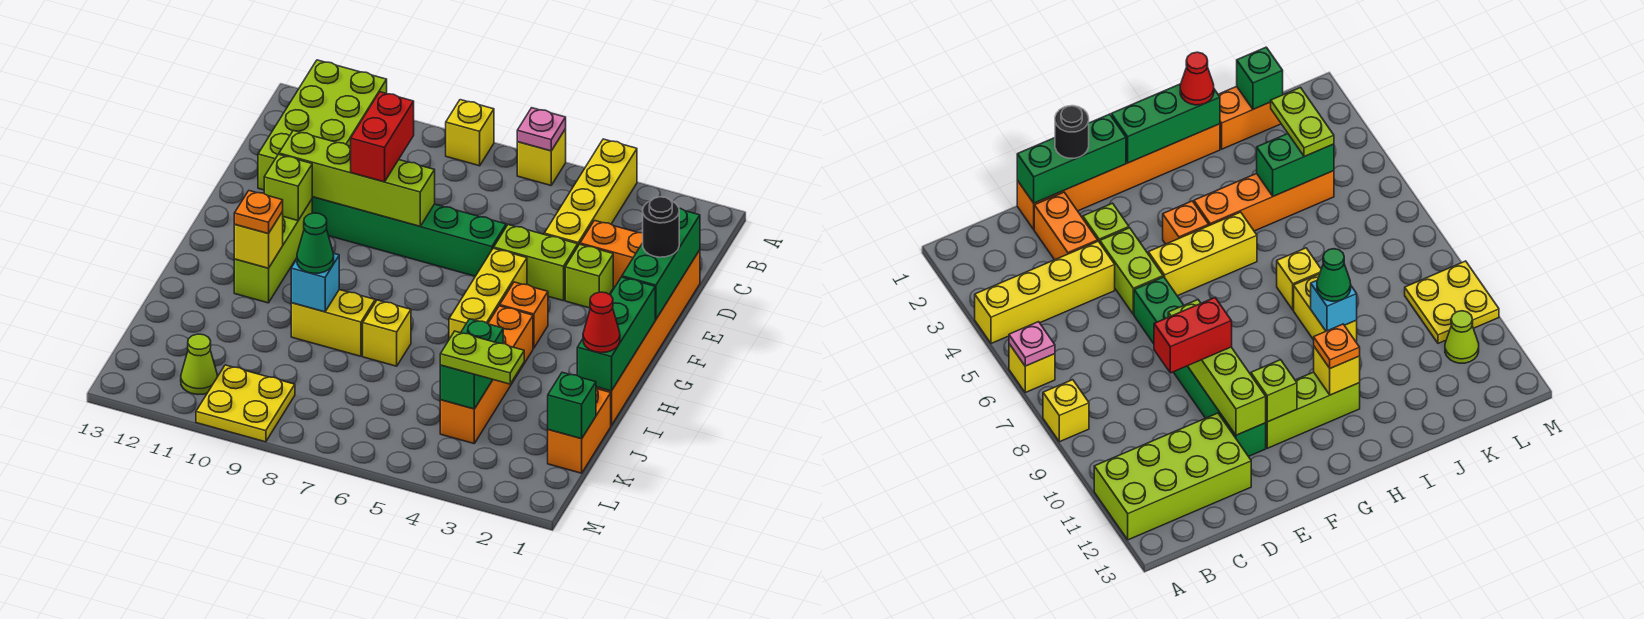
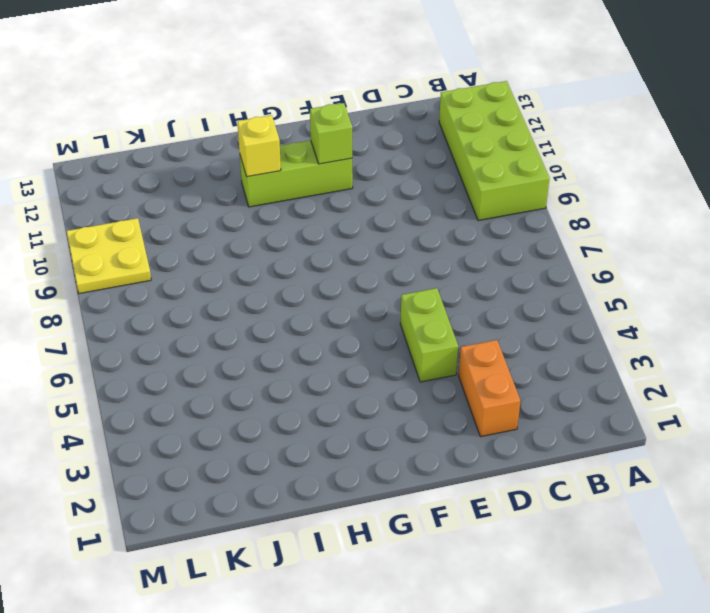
lime 2x4 brick [439,81,550,221] -> lime 2x4 brick turned to [258,60,387,190]
none -> yellow 1x4 brick [544,139,637,245]
none -> yellow 1x1 brick [517,129,566,185]
none -> yellow 1x1 brick [446,100,494,166]
none -> orange 1x6 brick [596,250,700,426]

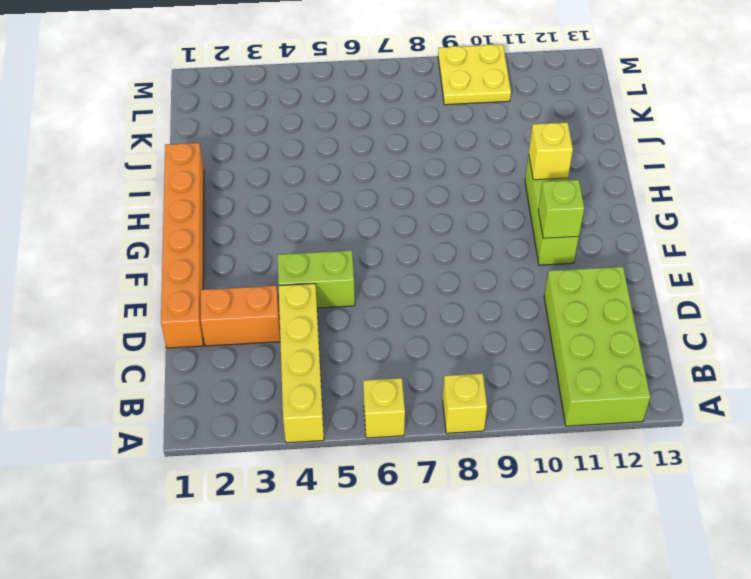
none -> lime 1x1 brick [565,244,613,308]
none -> green 1x6 brick [312,197,506,276]
none -> yellow 1x3 brick [449,248,527,339]
none -> orange 1x1 brick [500,282,548,348]

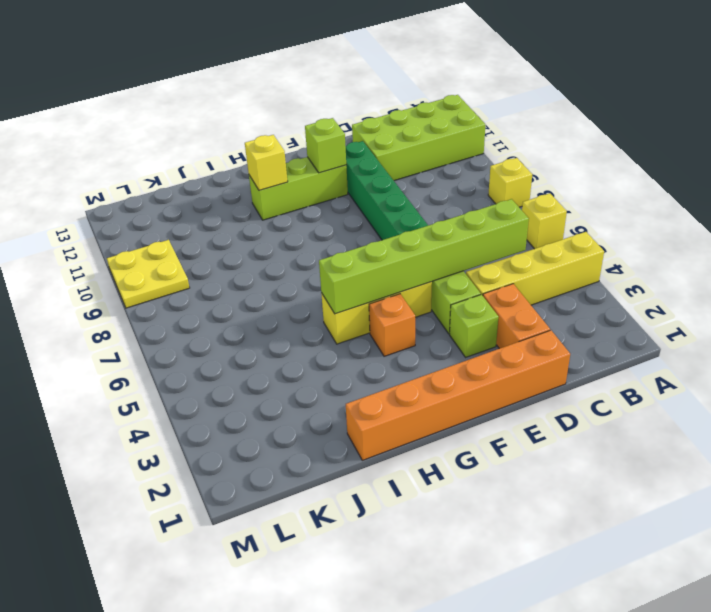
lime 1x6 brick [319,199,529,314] -> none
none -> orange 1x4 brick [440,306,533,443]
none -> yellow 1x1 brick [363,300,411,366]
none -> yellow 1x2 brick [291,290,375,356]
none -> orange 1x2 brick [548,389,611,473]

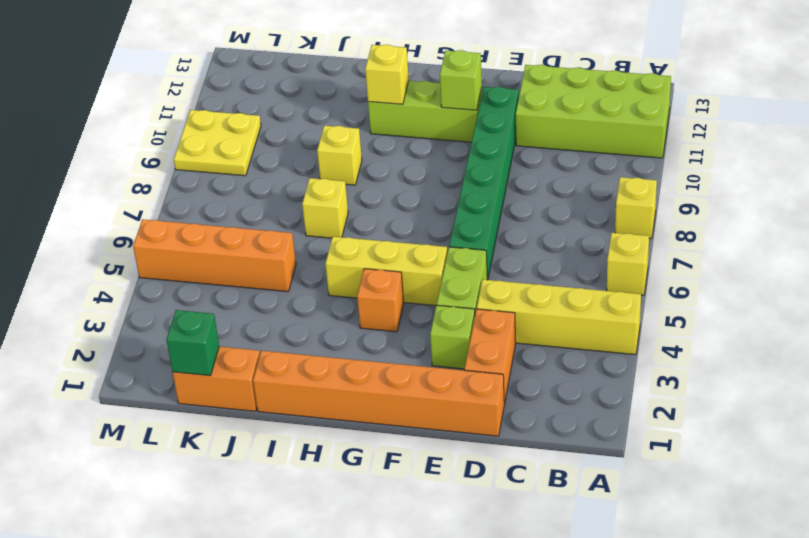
yellow 1x1 brick [317,126,362,185] -> yellow 1x2 brick [291,290,375,356]
orange 1x4 brick [133,219,296,292] -> orange 1x4 brick moved to [440,306,533,443]
none -> lime 1x1 cone [181,334,217,395]
none -> pink 1x1 plate [517,108,566,151]
none -> green 1x3 brick [622,208,700,319]
none -> lime 1x4 brick [279,131,435,226]

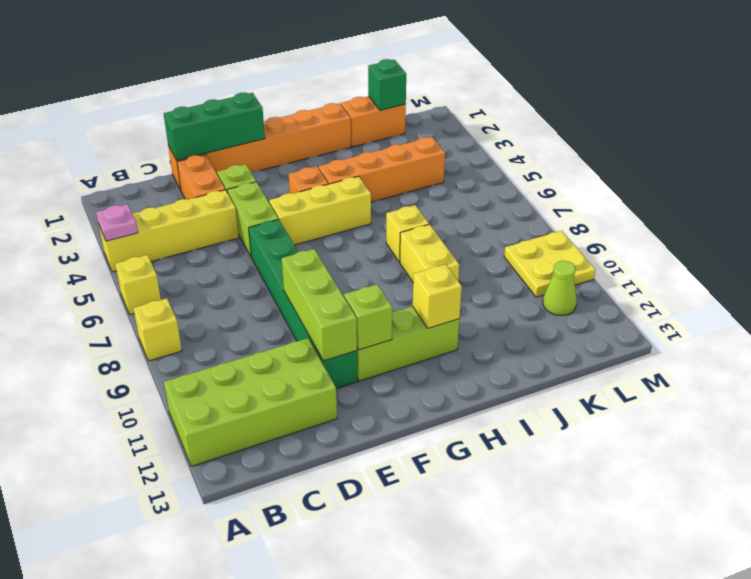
pink 1x1 plate [96,204,138,241] -> pink 1x1 plate moved to [517,108,566,151]
lime 1x3 brick [282,249,357,361] -> lime 1x4 brick [279,131,435,226]
none -> green 1x3 brick [577,277,655,391]
none -> cyan 1x1 brick [291,253,339,312]
none -> green 1x2 brick [440,319,503,409]
none -> red 1x2 brick [351,92,414,182]

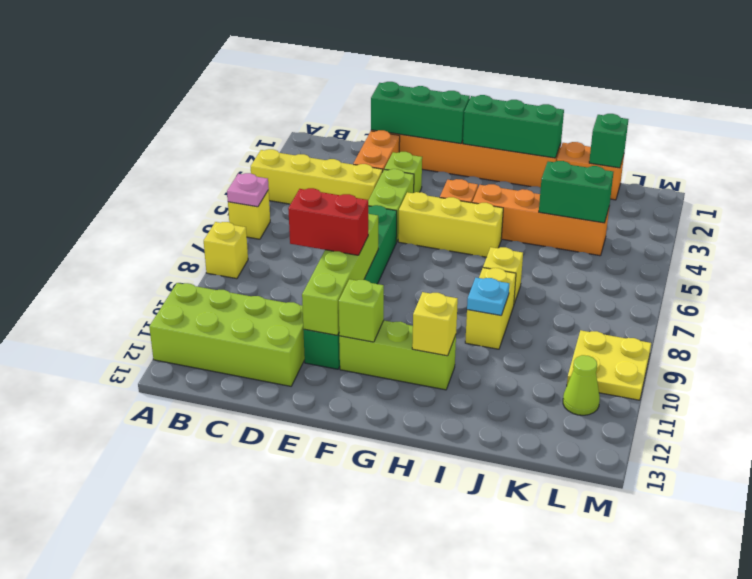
cyan 1x1 plate [467,277,509,316] -> cyan 1x1 brick [291,253,339,312]
none -> black 1x1 round brick [643,197,679,257]
none -> orange 1x1 plate [234,191,283,234]
none -> red 1x1 cone [583,292,620,353]
none -> green 1x1 cone [297,213,334,273]

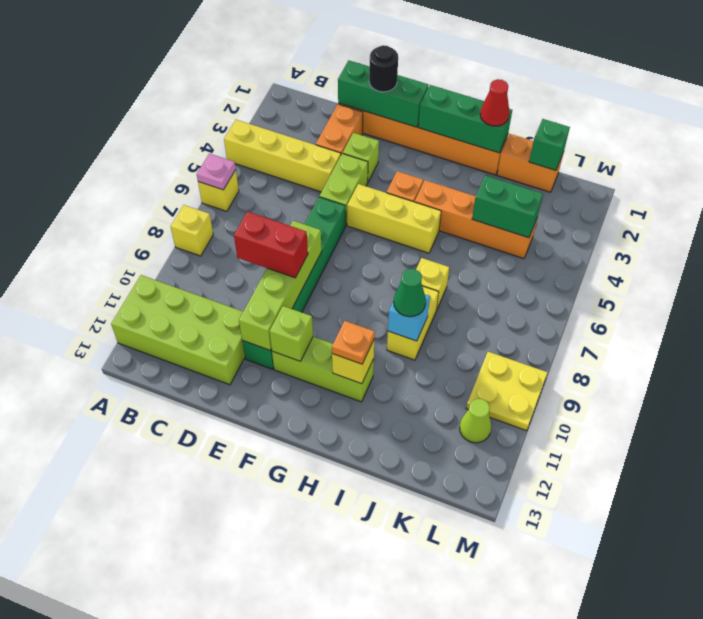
none -> lime 1x2 plate [440,331,524,384]

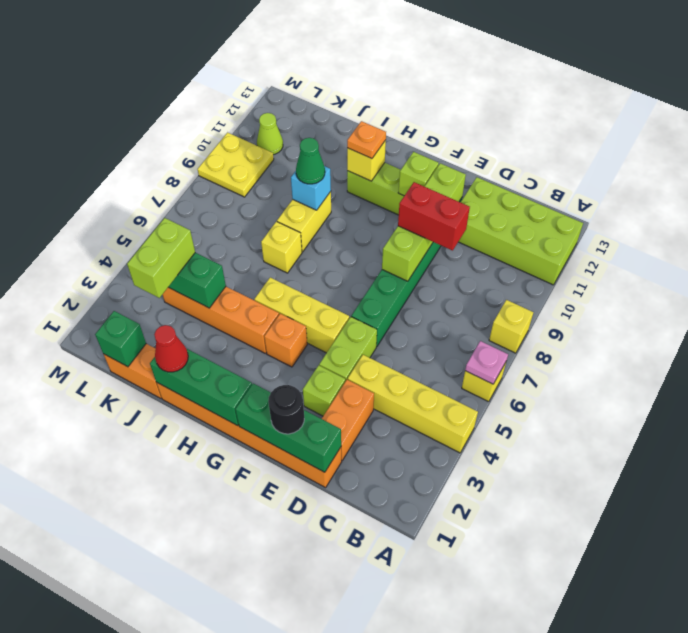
lime 1x2 brick [127,218,195,298] -> lime 1x2 plate [440,331,524,384]

